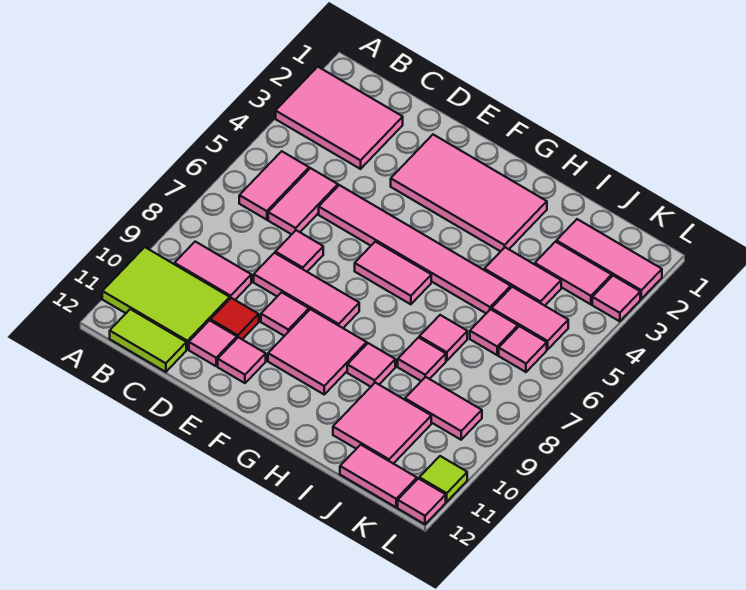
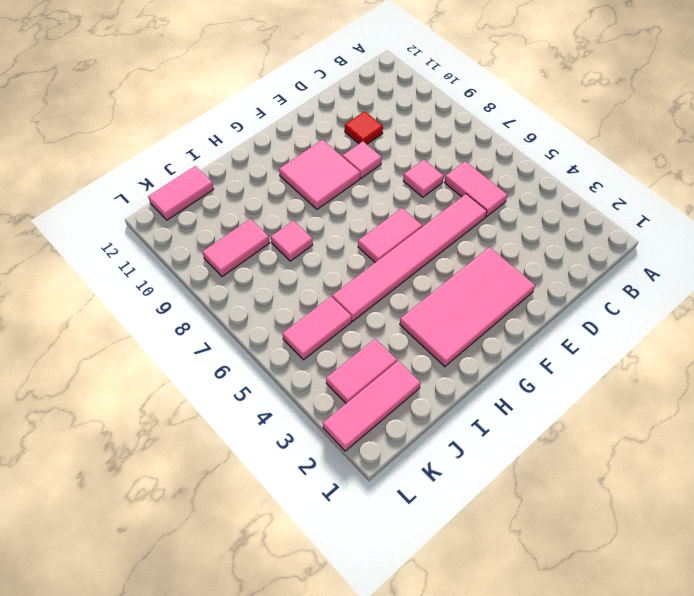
none -> pink 2x3 tile [276,67,403,169]
none -> lime 2x3 tile [102,247,230,349]
none -> pink 1x2 tile [239,151,309,220]
none -> pink 1x2 tile [175,242,251,300]

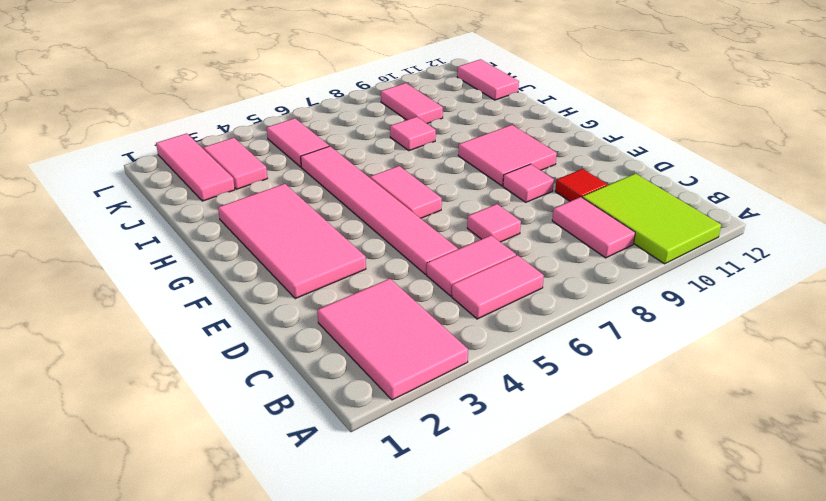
none -> lime 1x2 tile [110,309,186,372]
none -> pink 1x3 tile [254,253,359,328]
none -> pink 1x1 tile [189,320,237,366]
none -> pink 1x1 tile [218,337,266,383]

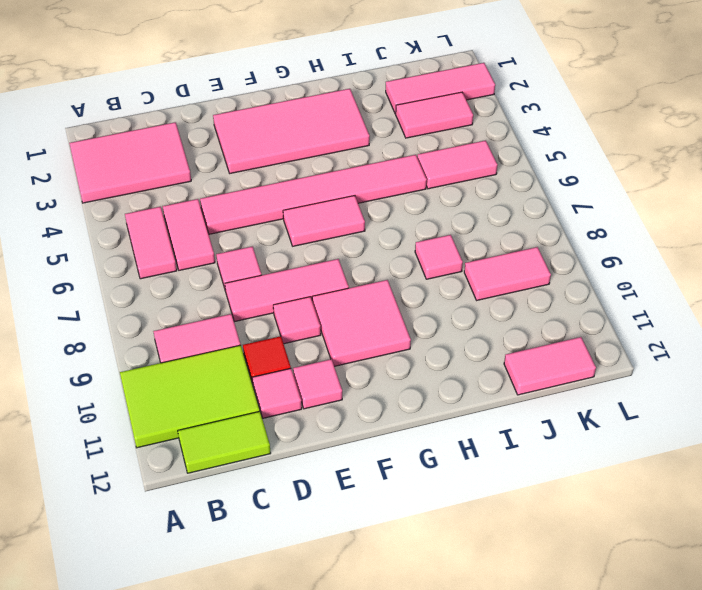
none -> pink 1x1 tile [347,343,395,387]
none -> pink 1x2 tile [484,247,561,306]
none -> pink 1x1 tile [419,315,467,361]
none -> pink 2x2 tile [333,383,431,464]

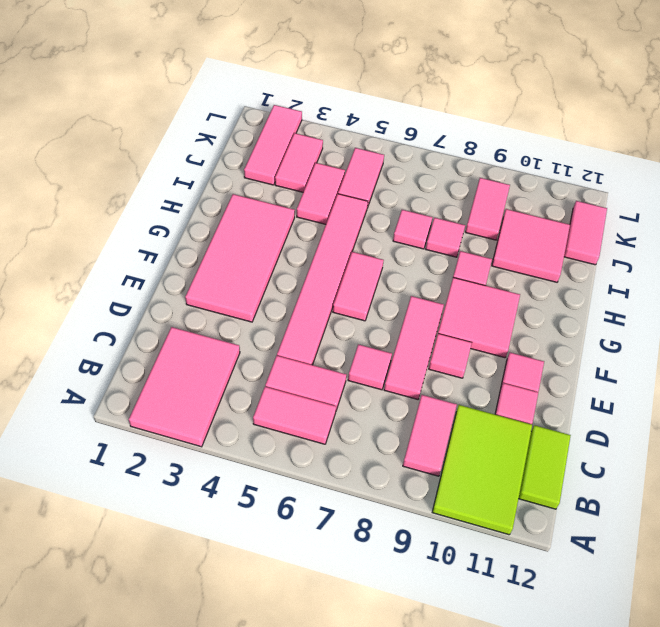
none -> red 1x1 tile [211,298,259,339]
none -> pink 1x1 tile [470,309,518,355]
none -> pink 1x1 tile [499,326,547,372]
none -> pink 1x1 tile [592,276,640,321]

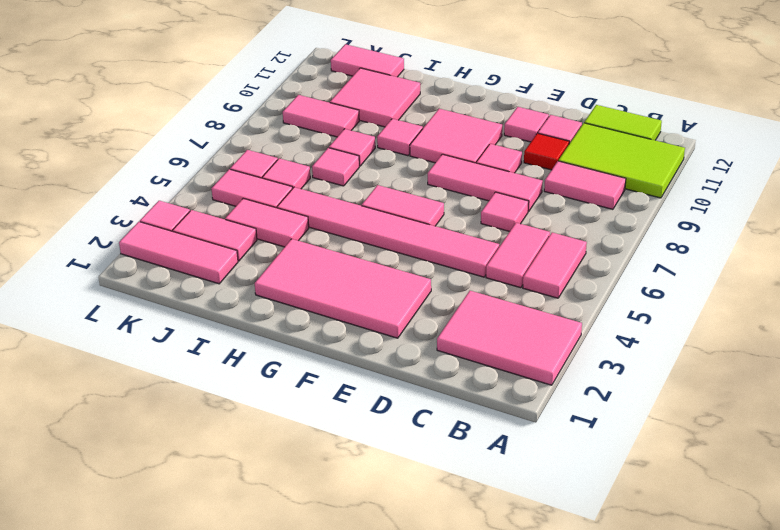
none -> lime 1x1 tile [419,456,467,502]
none -> pink 1x1 tile [398,478,446,524]

